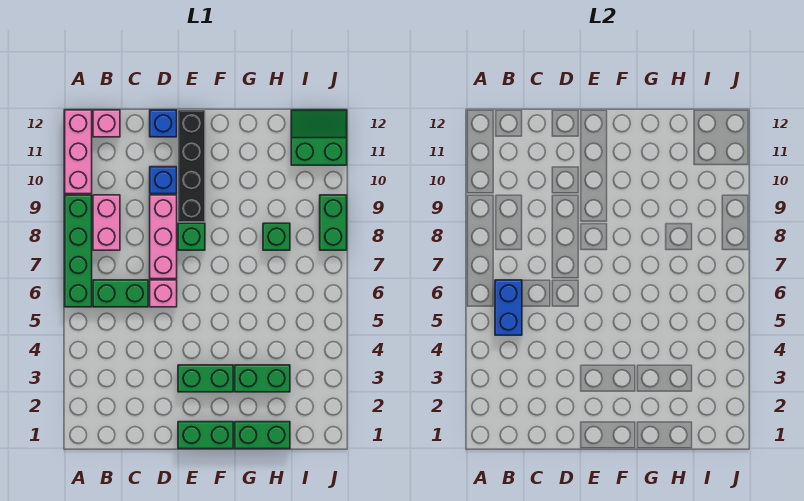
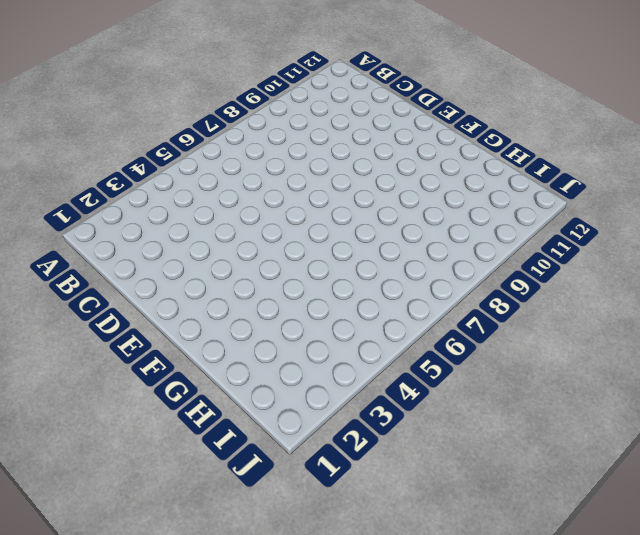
none -> green 1x4 brick [65,195,92,307]
none -> pink 1x3 brick [65,110,92,194]
none -> green 1x2 brick [93,280,148,307]

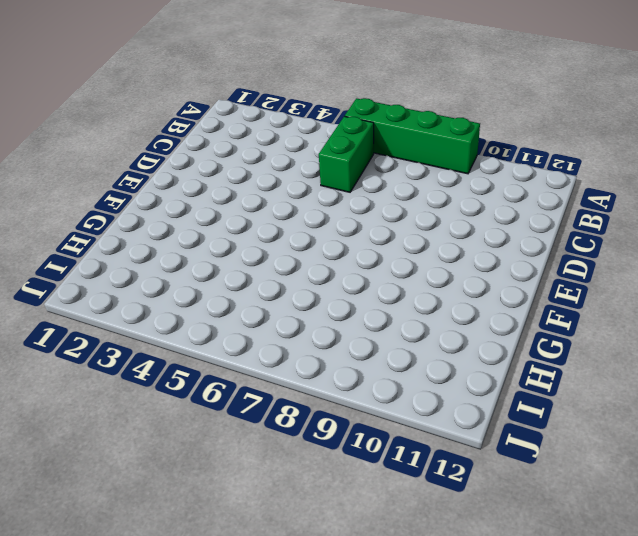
none -> pink 1x3 brick [65,110,92,194]
none -> pink 1x2 brick [93,195,120,250]
none -> pink 1x1 brick [93,110,120,137]

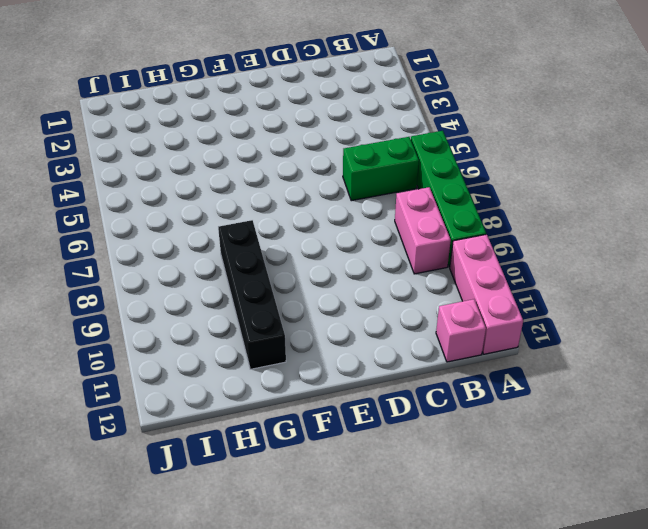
black 1x4 brick [218,220,286,369] -> black 1x4 brick moved to [178,110,205,222]
none -> pink 1x1 brick [150,280,177,307]
none -> pink 1x3 brick [150,195,177,279]
none -> blue 1x1 brick [150,167,177,194]

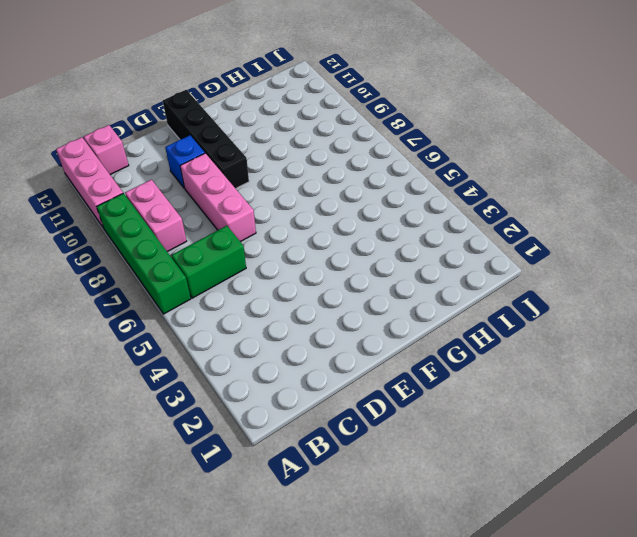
none -> pink 1x1 brick [150,280,177,307]
none -> blue 1x1 brick [150,110,177,137]
none -> green 1x2 brick [178,422,233,449]

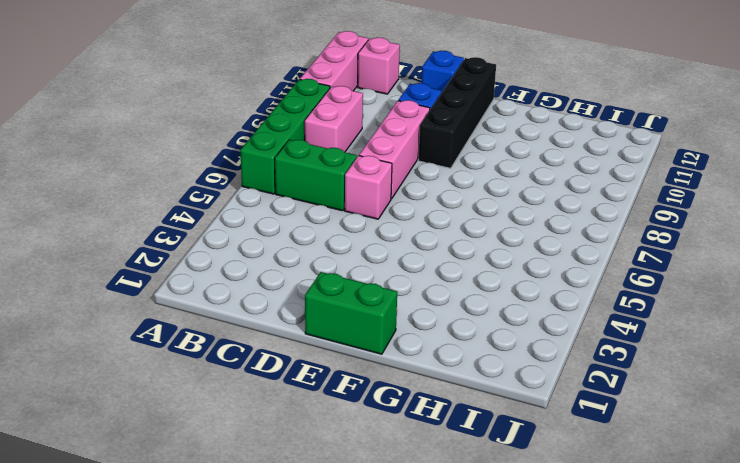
none -> green 1x2 brick [178,365,233,392]
none -> green 1x1 brick [178,223,205,250]
none -> green 1x2 brick [235,422,290,449]

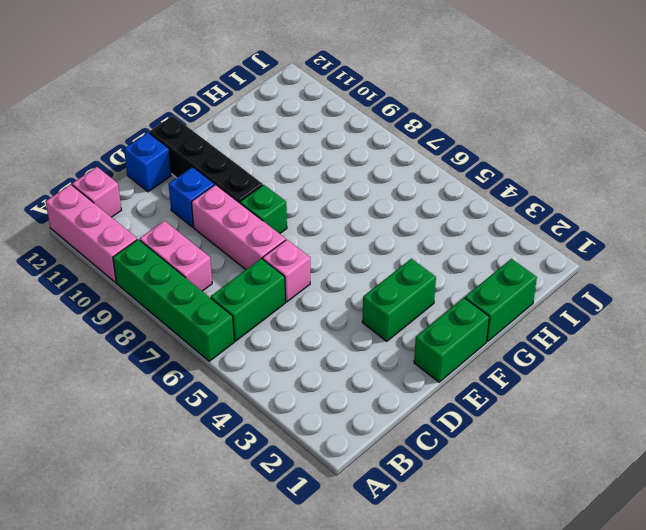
none -> green 1x2 brick [235,365,290,392]
none -> green 1x1 brick [263,223,290,250]
none -> green 2x2 slope [291,110,347,165]

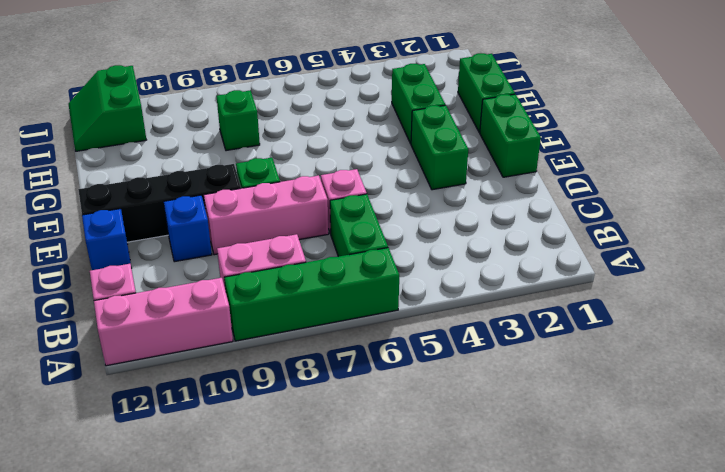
none -> green 1x2 brick [320,195,347,250]
none -> blue 1x2 brick [495,280,522,335]

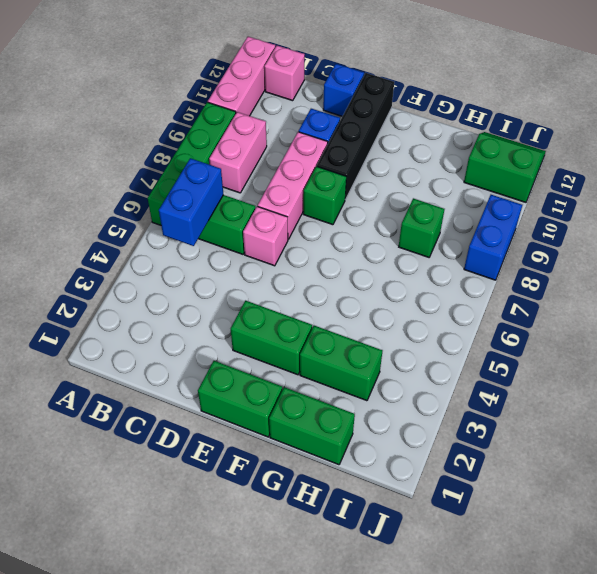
blue 1x2 brick [464,195,522,280] -> green 1x2 brick [320,195,347,250]

